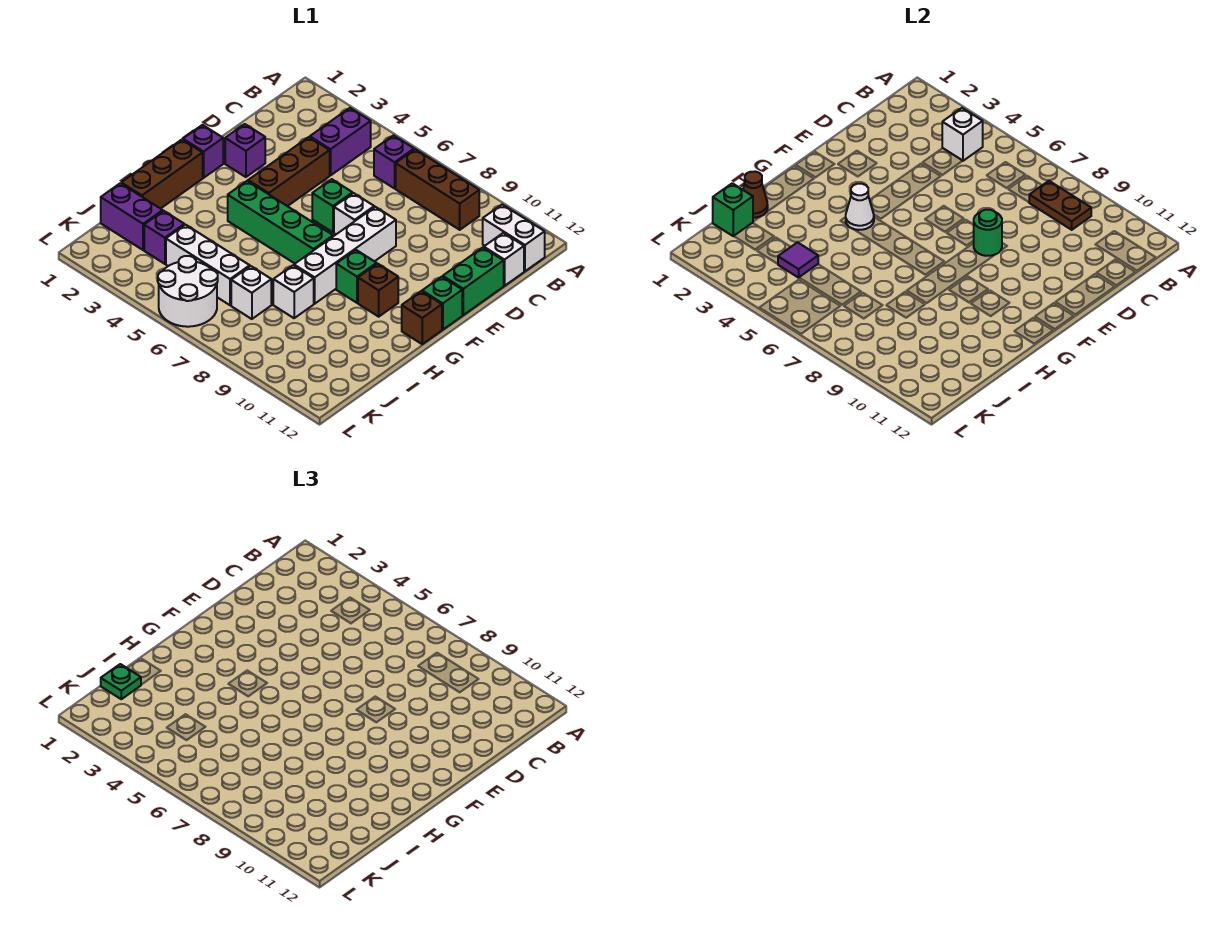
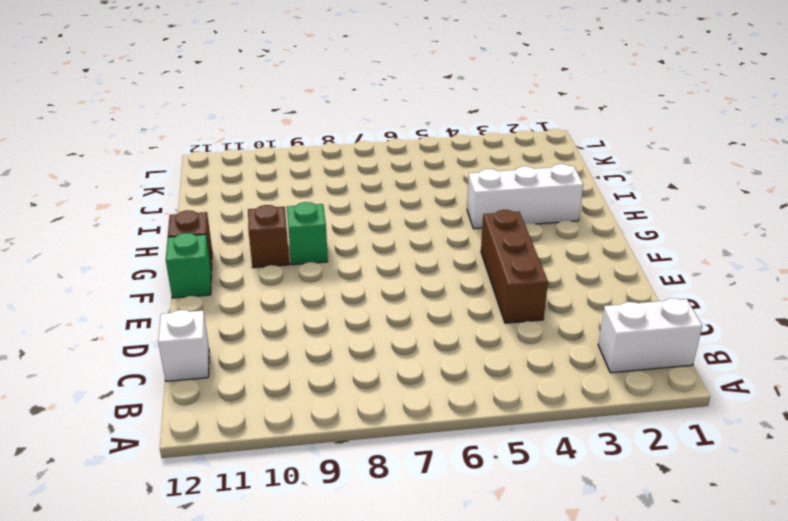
white 1x2 brick [598,298,702,373] -> white 1x2 brick moved to [483,205,545,271]
white 1x3 brick [467,164,583,229] -> white 1x3 brick moved to [166,225,250,305]
none -> purple 1x2 brick [310,108,371,175]
none -> purple 1x1 brick [374,136,414,188]
none -> brown 1x3 brick [396,149,479,230]
none -> green 1x2 brick [443,248,504,315]

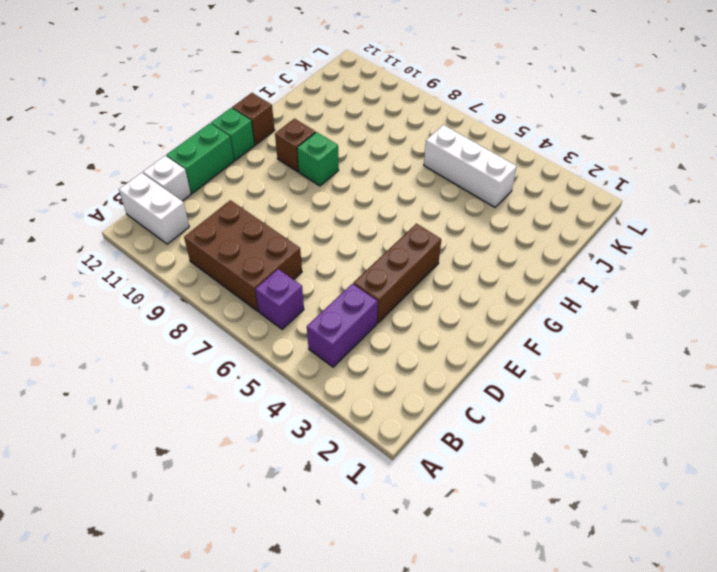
brown 2x3 brick [184,200,302,311] -> brown 1x3 brick [396,149,479,230]
none -> purple 1x1 brick [225,124,265,177]
none -> green 1x1 brick [312,179,352,232]
none -> white 1x1 brick [334,193,374,234]
none -> white 1x4 brick [294,207,396,304]

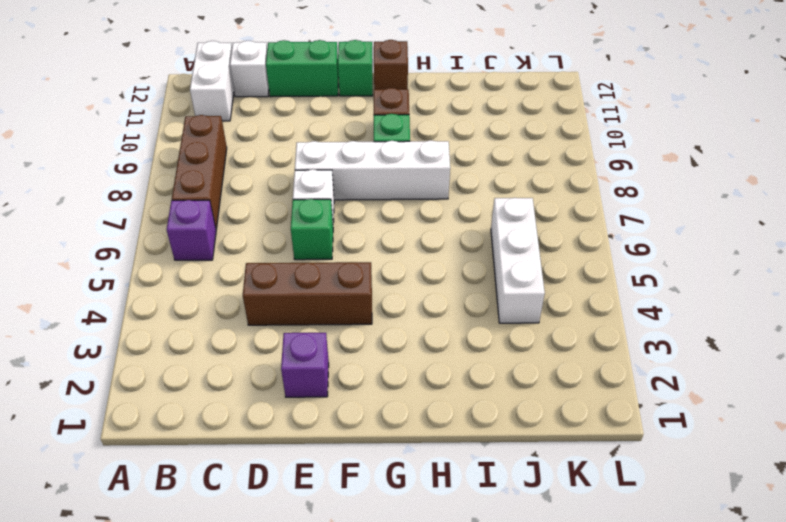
none -> purple 1x2 brick [310,108,371,175]
none -> purple 1x1 brick [183,125,223,178]
none -> brown 1x3 brick [121,140,203,209]
none -> green 1x4 brick [228,181,333,263]

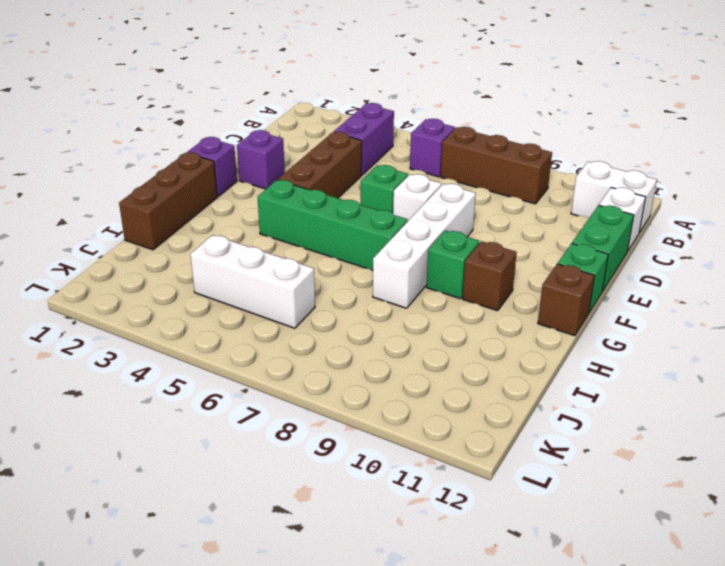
none -> white 1x1 brick [273,265,314,318]
none -> purple 1x2 brick [101,183,163,250]
none -> purple 1x1 brick [144,211,184,264]
none -> white 1x1 brick [231,266,271,319]

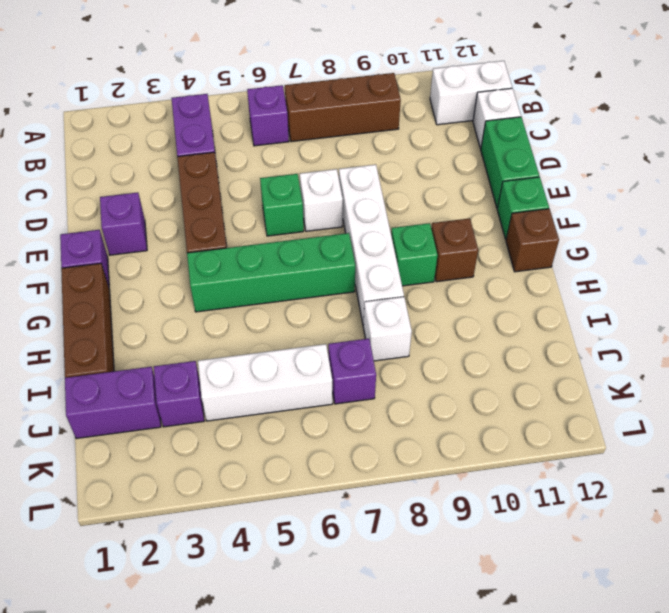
purple 1x1 brick [328,339,376,404] -> white 1x1 brick [231,266,271,319]
none -> white 2x2 round brick [158,256,218,327]
none -> white 1x1 brick [942,108,983,161]
none -> brown 1x2 plate [1029,181,1091,230]
none -> green 1x1 round brick [974,210,1002,256]

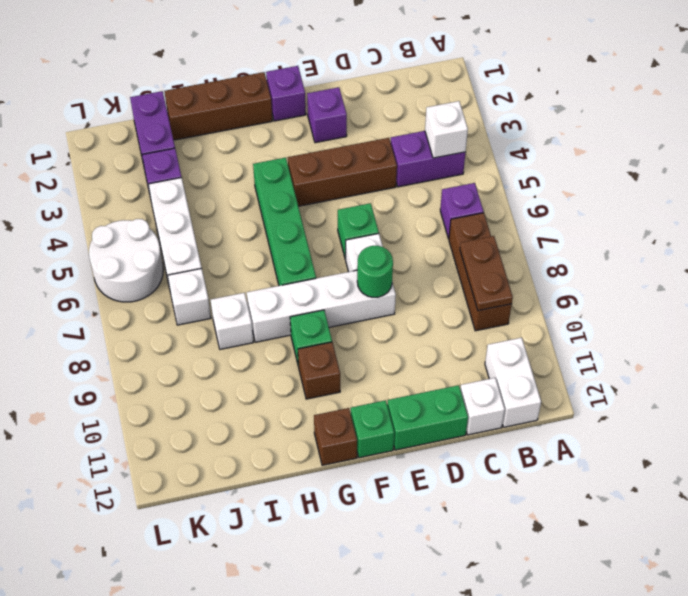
none -> white 1x1 cone [846,184,874,230]
none -> brown 1x1 cone [743,171,768,218]
none -> green 1x1 brick [713,183,753,236]
none -> purple 1x1 tile [778,242,818,278]

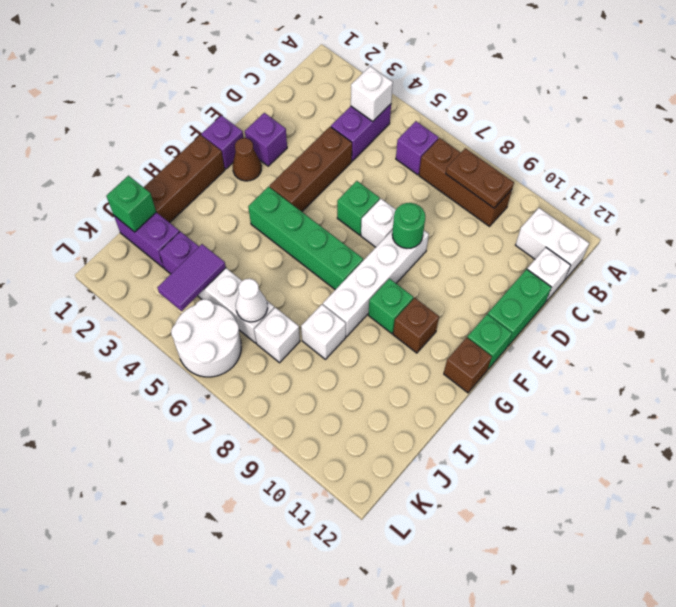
brown 1x1 cone [233,138,261,181] -> brown 1x1 cone moved to [743,171,768,218]
purple 1x2 tile [157,244,226,311] -> purple 1x1 tile [778,242,818,278]
white 1x1 cone [236,279,268,322] -> white 1x1 cone moved to [846,184,874,230]
none -> green 1x1 plate [101,664,141,699]

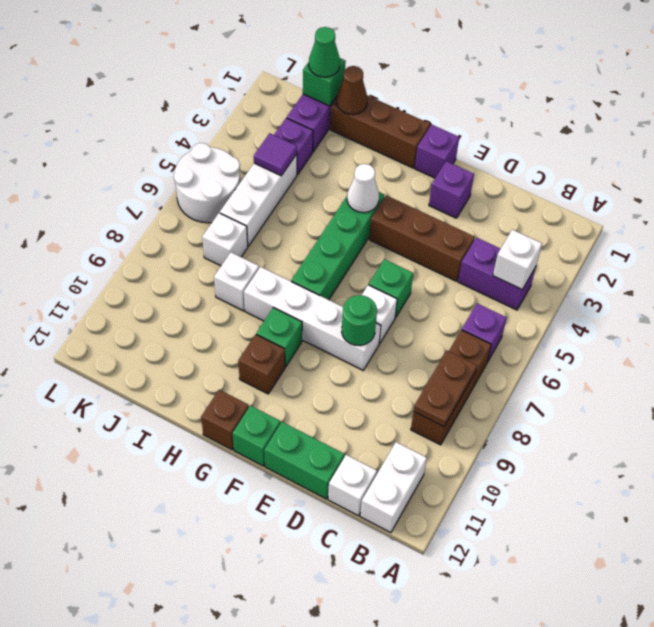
green 1x1 cone [309,27,340,77] -> green 1x1 plate [101,664,141,699]

